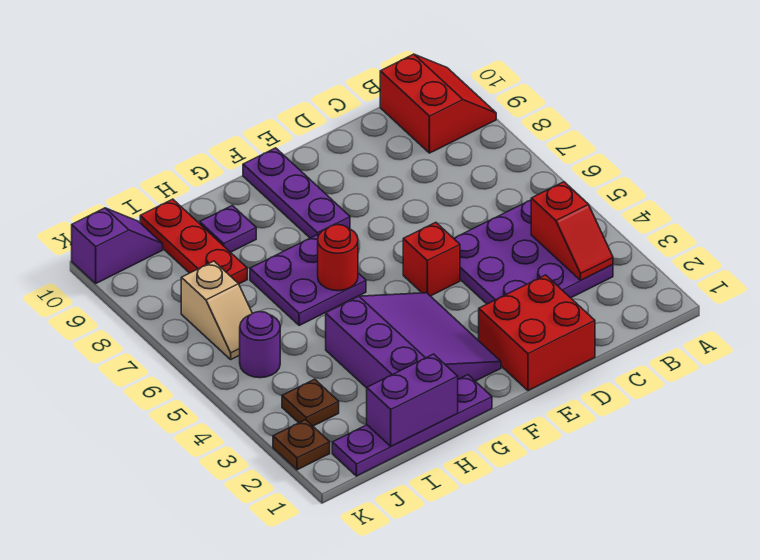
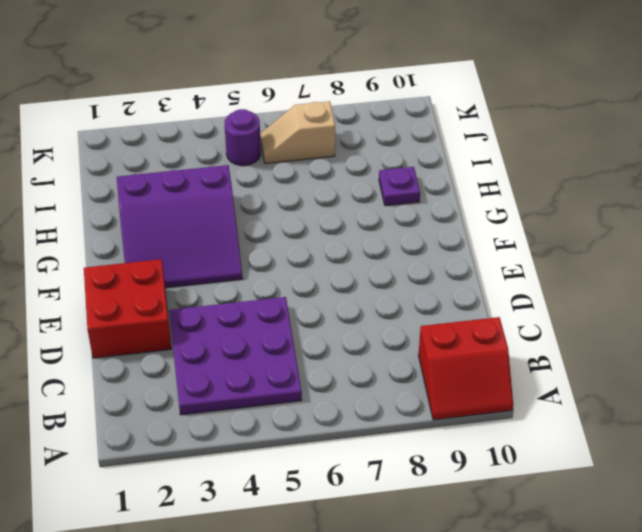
none -> red 1x1 brick [403,222,460,296]
none -> purple 1x3 plate [243,148,350,238]
none -> purple 1x4 plate [332,375,492,476]

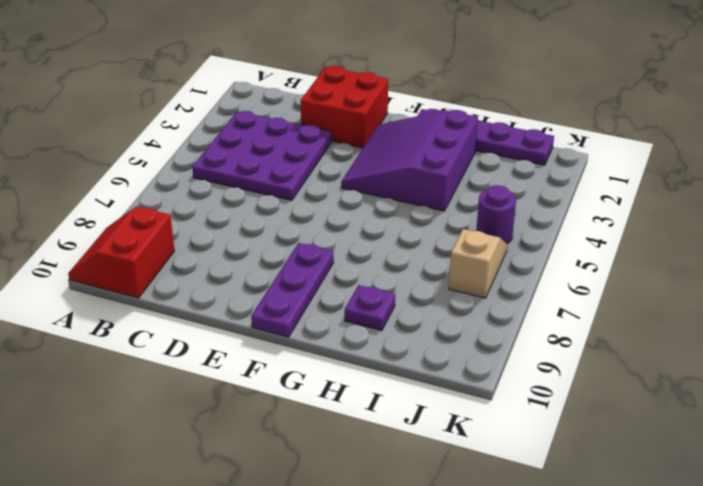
none -> red 1x1 brick [403,222,460,296]
none -> purple 2x2 plate [250,235,366,326]
none -> red 1x3 plate [140,199,247,284]

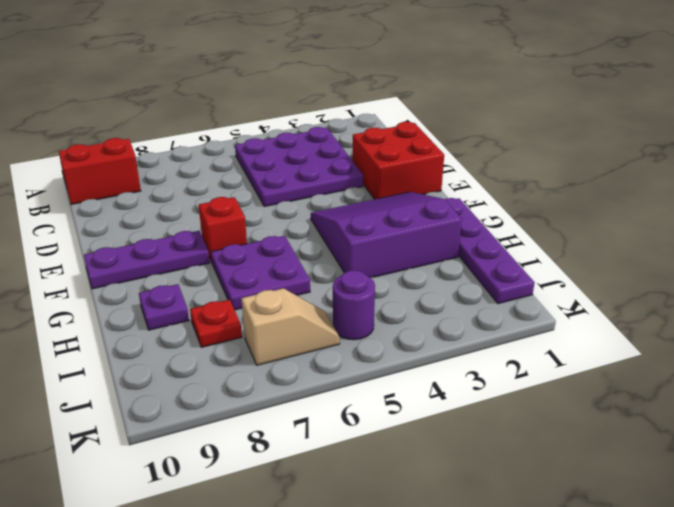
red 1x1 brick [199,197,247,262] -> red 1x1 brick moved to [403,222,460,296]
red 1x1 plate [190,300,242,347] -> red 1x3 plate [140,199,247,284]
none -> brown 1x1 plate [282,379,339,426]
none -> purple 1x2 slope [72,208,163,283]
none -> brown 1x1 plate [273,420,330,470]

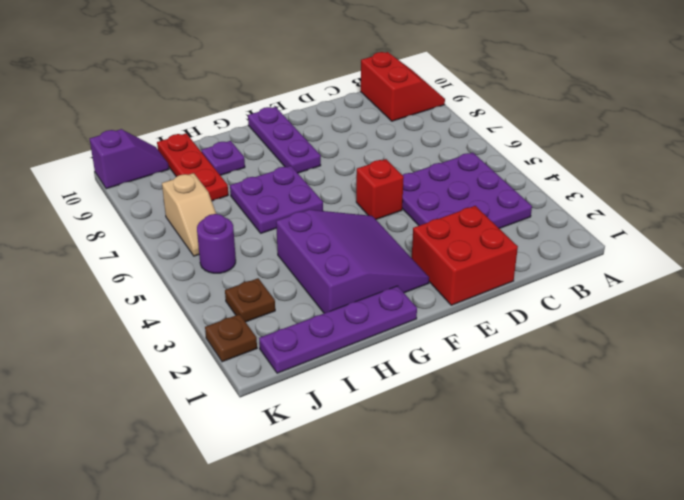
none -> red 1x2 slope [531,182,613,280]
none -> red 1x1 round brick [318,225,358,291]
none -> purple 1x2 brick [367,354,458,446]

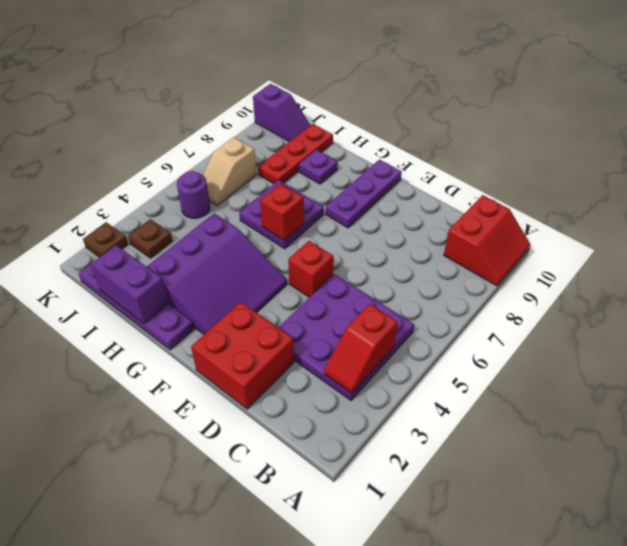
red 1x1 brick [260,184,304,241] -> red 1x1 round brick [318,225,358,291]

